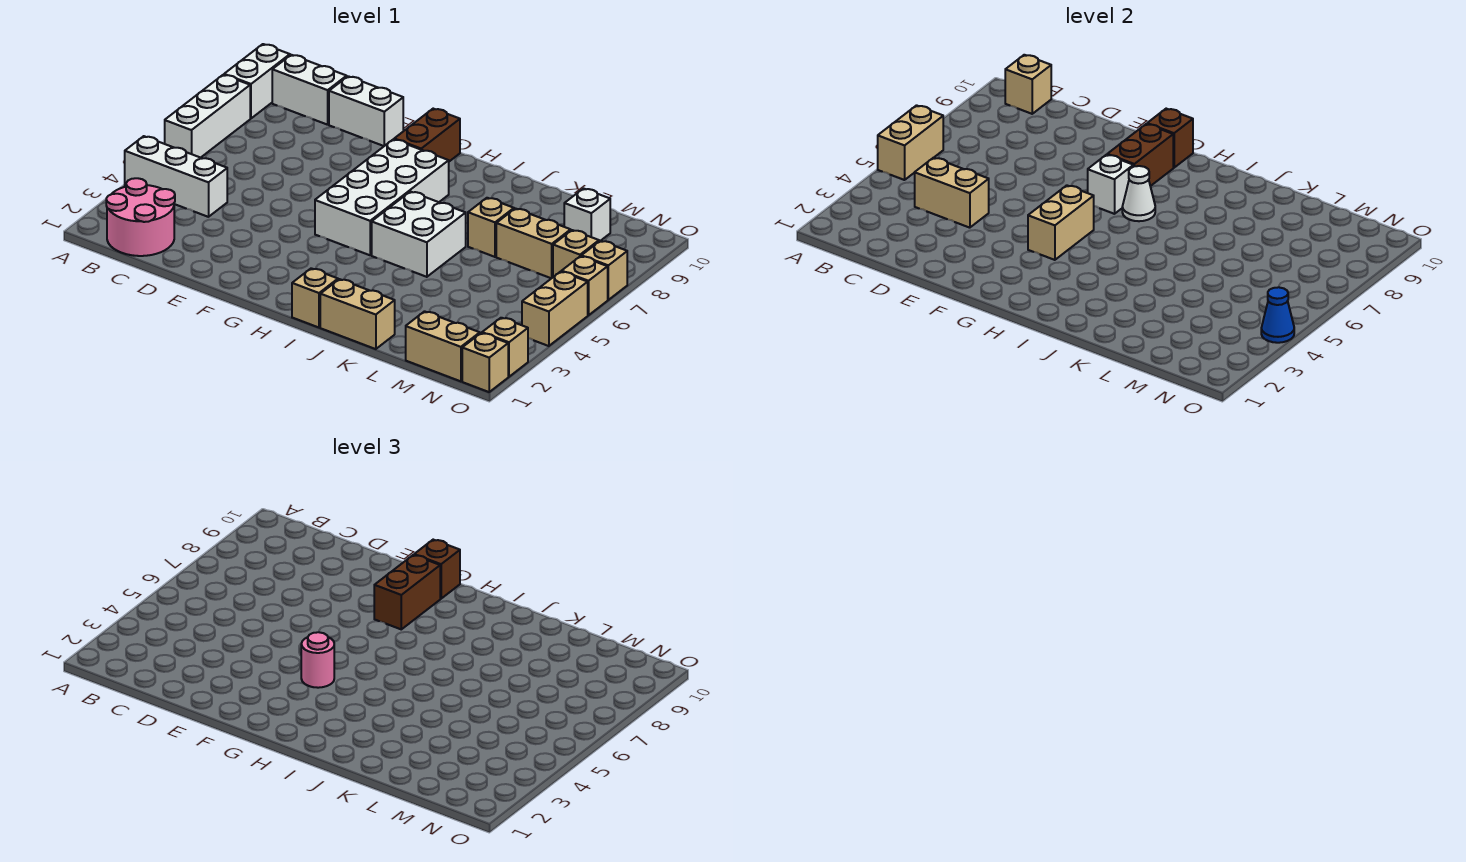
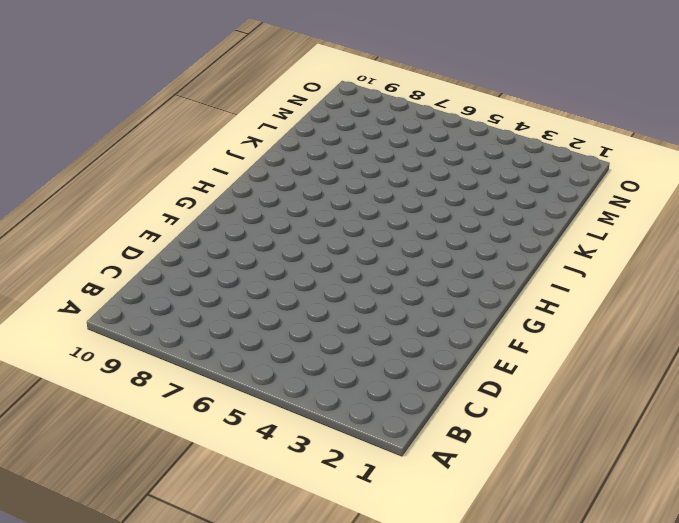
none -> white 1x3 brick [125,136,227,217]
none -> white 1x3 brick [165,75,250,158]
none -> white 1x2 brick [224,44,290,118]
none -> pink 2x2 round brick [106,178,175,256]

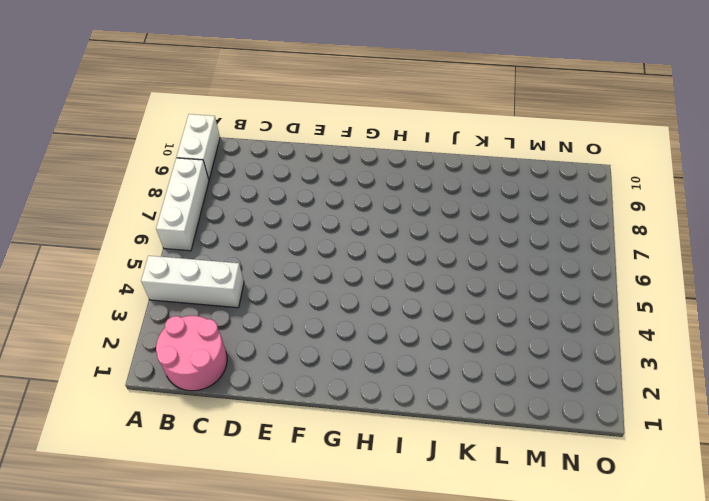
none -> white 1x2 brick [272,55,347,125]
none -> white 1x2 brick [329,76,403,146]
none -> white 2x4 brick [315,139,449,255]
none -> brown 1x2 brick [394,109,460,161]

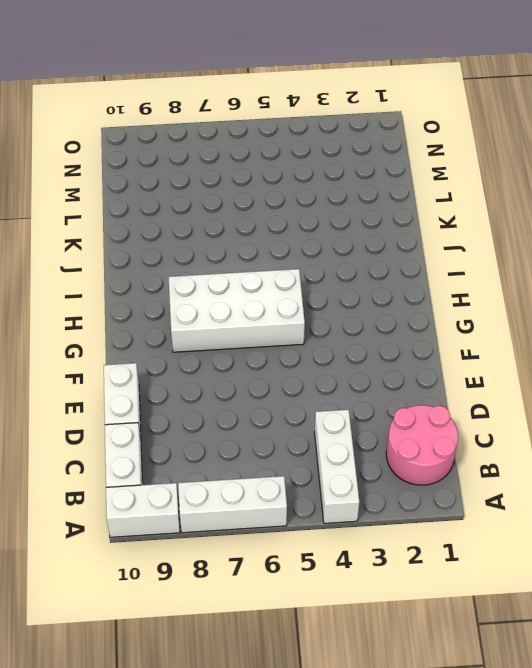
none -> brown 1x2 brick [394,109,460,161]
none -> tan 1x1 brick [292,268,338,327]
none -> white 2x2 brick [372,192,466,277]
none -> tan 1x2 brick [320,279,395,349]

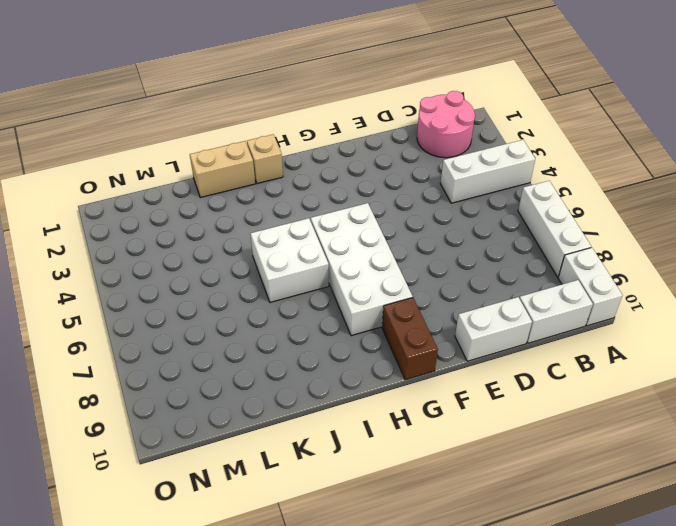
none -> tan 1x1 brick [468,198,514,257]
none -> tan 1x2 brick [496,208,571,278]
none -> tan 1x2 brick [406,311,480,381]
none -> white 1x1 brick [564,189,610,241]

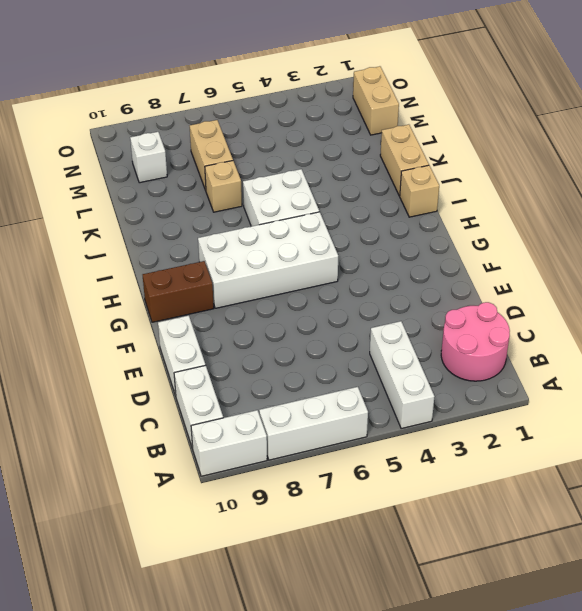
none -> tan 1x1 brick [553,230,599,277]
none -> tan 1x1 brick [462,333,508,392]
none -> tan 1x1 brick [482,318,528,377]
none -> tan 1x2 brick [522,272,588,346]

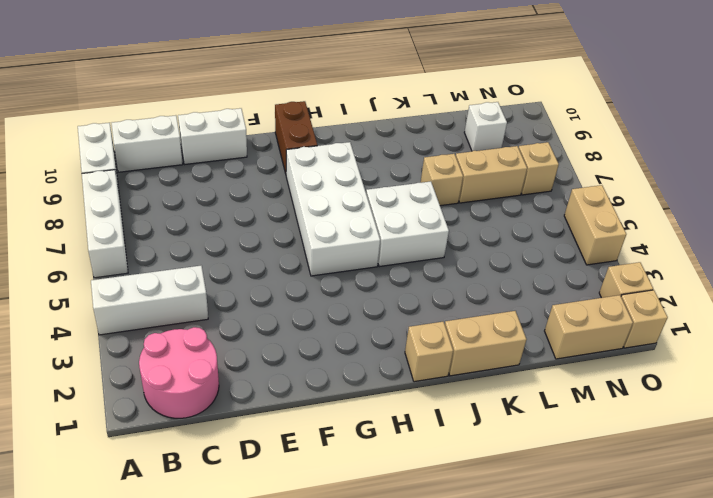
none -> tan 1x1 brick [562,256,608,315]
none -> tan 1x1 brick [581,241,627,300]
none -> tan 1x2 brick [878,105,943,180]
none -> tan 1x1 brick [1005,55,1051,114]

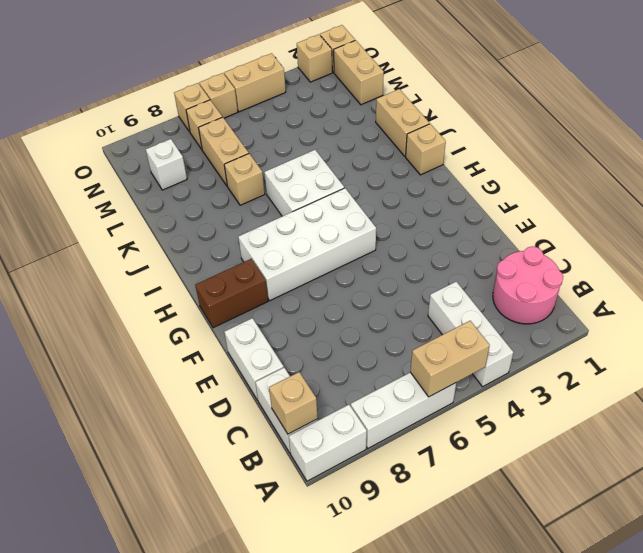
none -> tan 1x2 brick [915,158,989,228]
none -> tan 1x2 brick [1028,185,1094,260]
none -> white 1x1 brick [1088,155,1133,214]
none -> brown 1x2 brick [1107,124,1173,186]

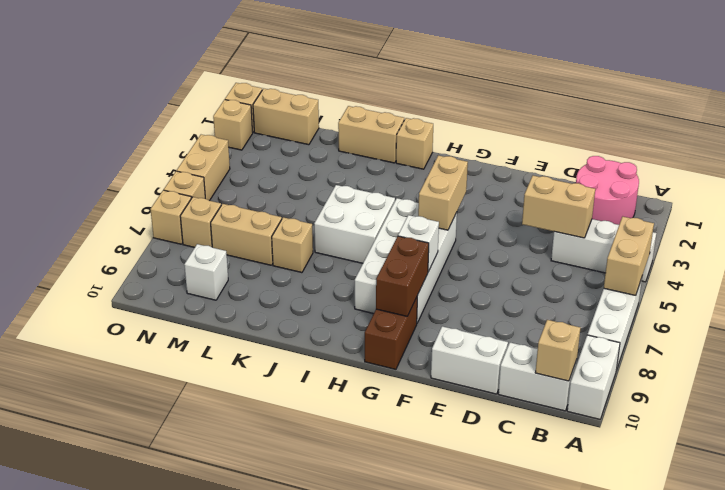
none -> brown 1x1 brick [1147,109,1193,168]
none -> white 1x1 cone [1122,166,1155,221]
none -> blue 1x1 cone [1261,287,1294,343]
none -> pink 1x1 round brick [301,632,334,688]

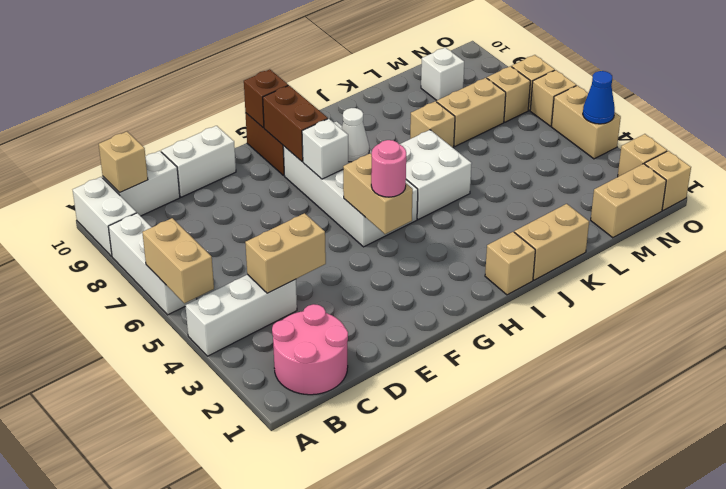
none -> brown 1x2 brick [374,555,440,629]
none -> brown 1x1 brick [414,540,460,599]

